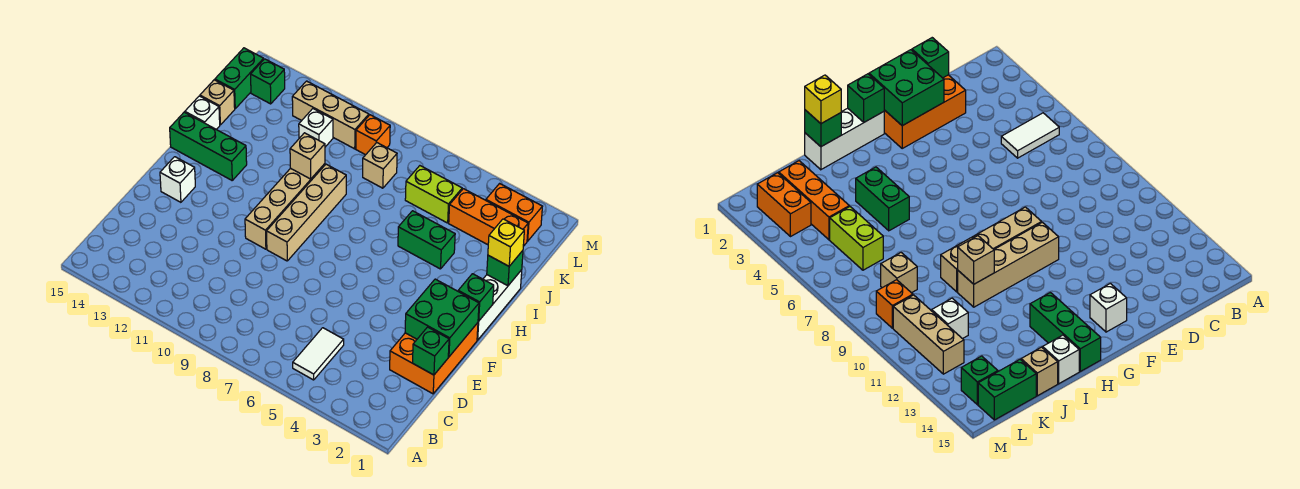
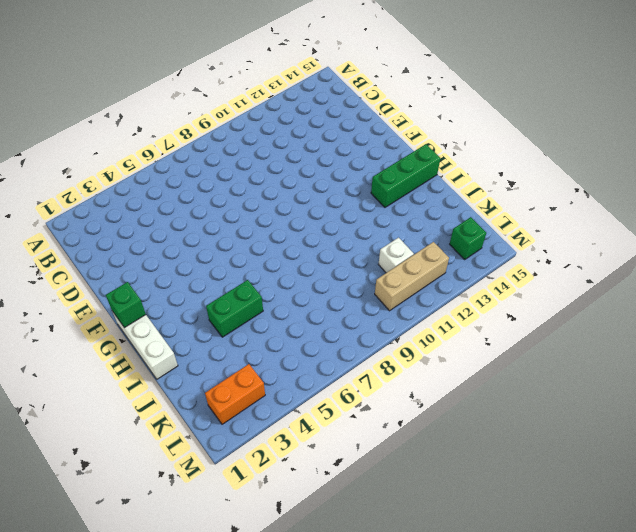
none -> white 1x2 tile [293,328,344,380]
none -> orange 2x3 brick [390,323,478,394]
none -> tan 1x4 brick [267,164,346,261]

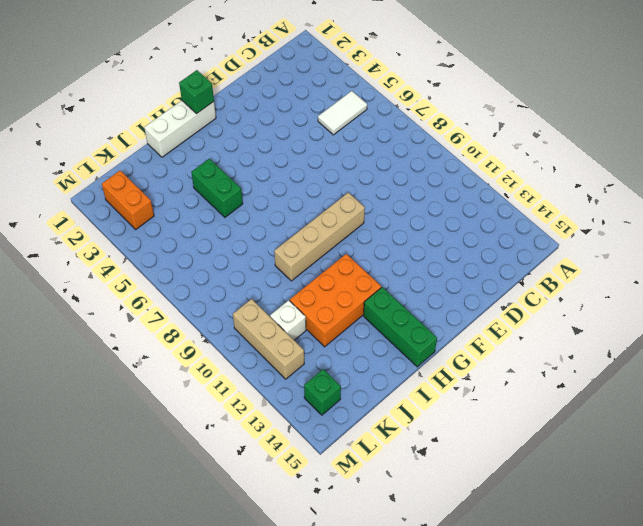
orange 2x3 brick [290,254,381,347] -> orange 2x3 brick moved to [390,323,478,394]
none -> tan 1x4 brick [245,164,325,249]
none -> white 1x1 brick [160,157,195,202]
none -> white 1x1 brick [185,96,220,129]

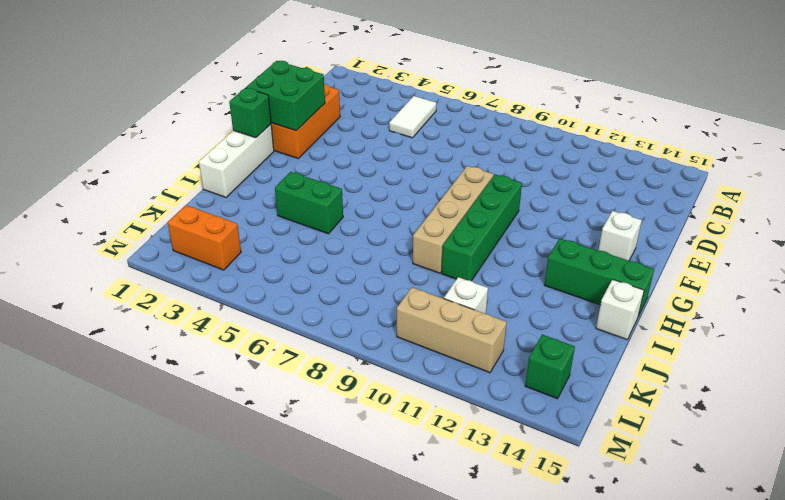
green 1x4 brick [441,174,522,281] -> tan 1x4 brick [245,164,325,249]
none -> tan 1x1 brick [200,80,235,125]
none -> orange 1x3 brick [449,189,528,246]
none -> lime 1x2 brick [405,166,462,223]

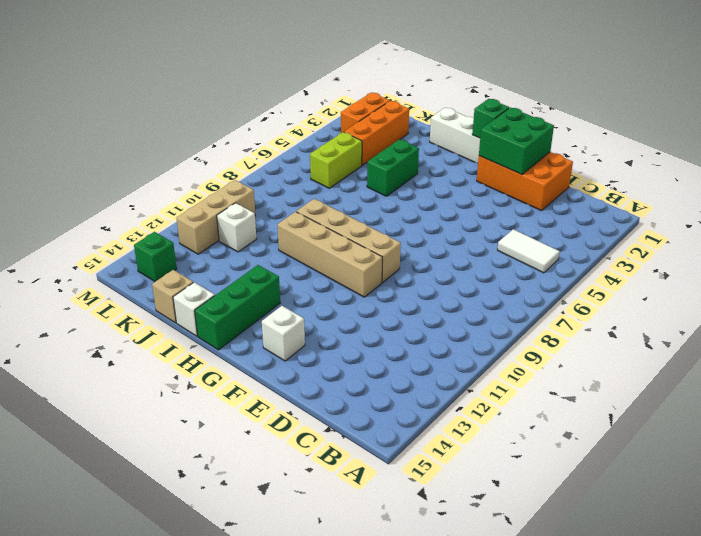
none -> tan 1x1 brick [363,143,397,188]
none -> green 1x2 brick [215,48,264,109]
none -> orange 1x1 brick [356,115,390,155]

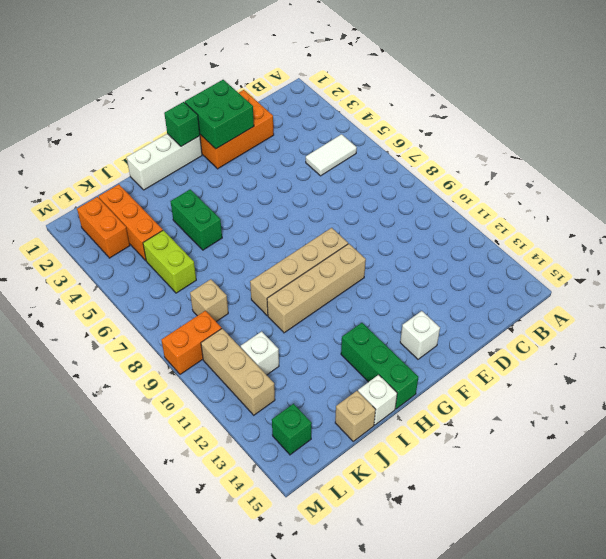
orange 1x2 brick [161,311,222,374] -> orange 1x1 brick [356,115,390,155]
none -> green 1x2 brick [215,48,264,109]
none -> green 1x1 brick [413,327,449,375]
none -> green 1x1 brick [487,251,523,286]

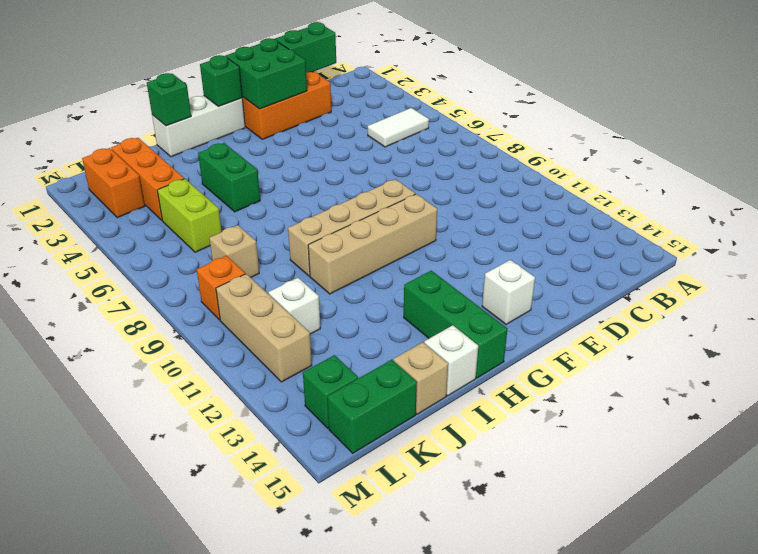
green 1x2 brick [275,22,336,73] -> green 1x1 brick [413,327,449,375]
none -> tan 1x1 brick [290,133,325,179]
none -> yellow 1x1 brick [488,219,524,266]

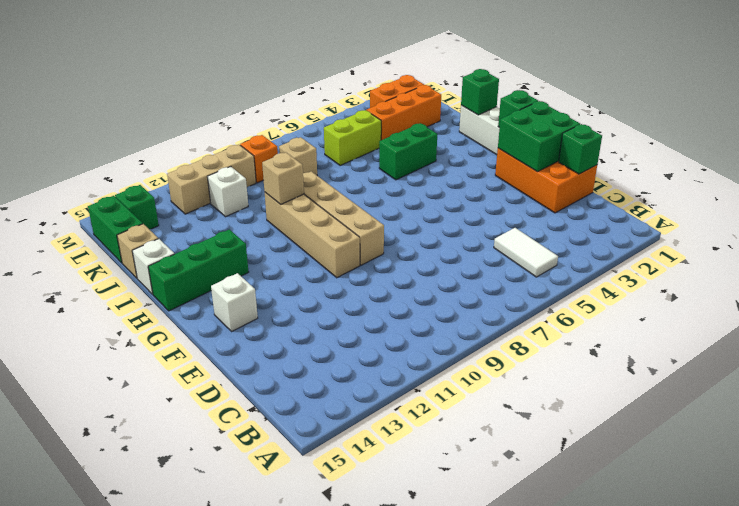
none -> yellow 1x1 brick [488,219,524,266]

